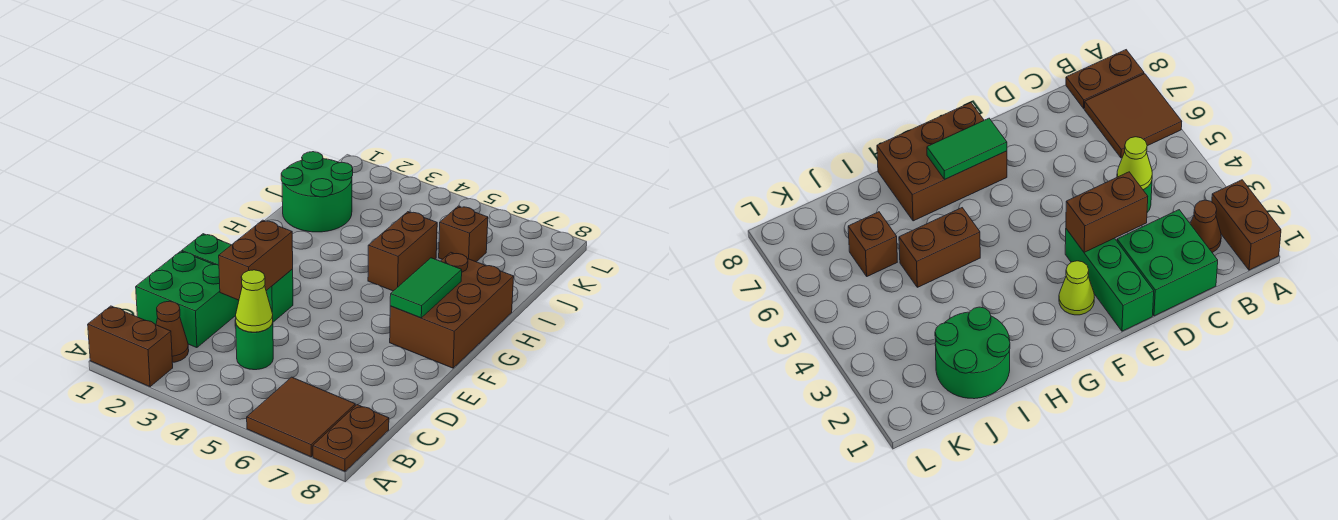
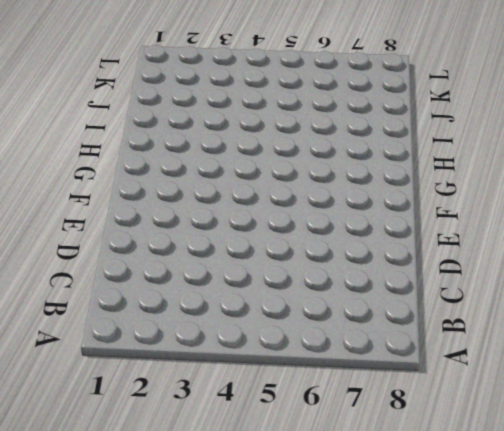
none -> brown 1x2 brick [88,306,173,387]
none -> brown 2x2 tile [247,377,355,457]
none -> brown 1x2 plate [313,405,389,471]

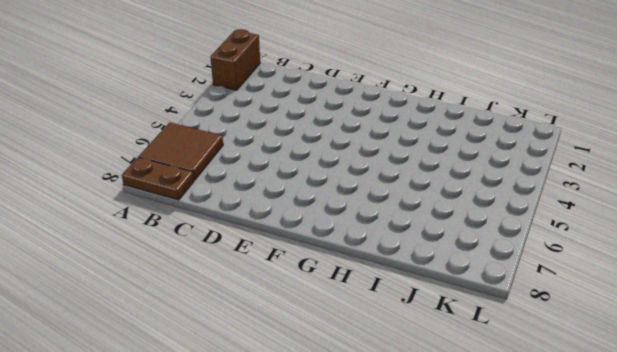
none -> brown 1x1 cone [156,301,189,362]
none -> green 2x2 brick [136,251,239,348]
none -> green 1x1 round brick [236,322,273,370]

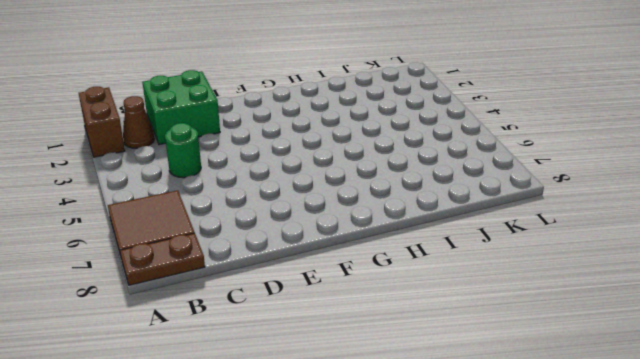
none -> green 1x3 brick [182,234,293,322]
none -> lime 1x1 cone [1059,261,1094,315]
none -> brown 2x3 brick [390,252,514,368]

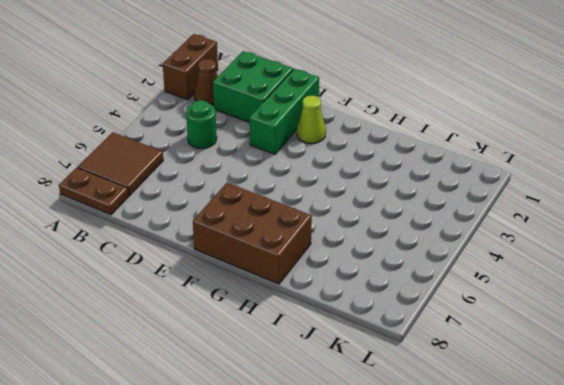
none -> brown 1x2 brick [368,212,437,291]
none -> green 2x2 round brick [281,152,353,232]
none -> brown 1x1 brick [439,206,488,262]

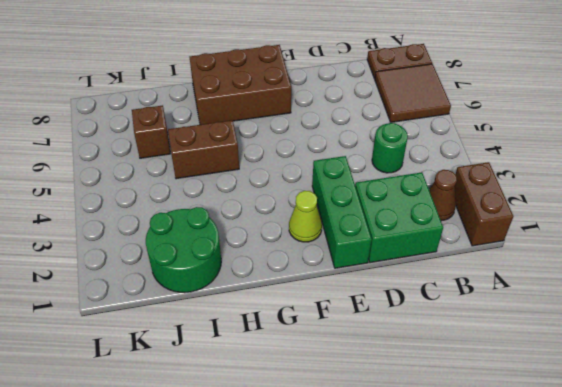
none -> lime 1x1 cone [236,270,273,332]
none -> brown 1x2 brick [219,220,293,300]
none -> green 1x2 tile [390,258,462,318]

